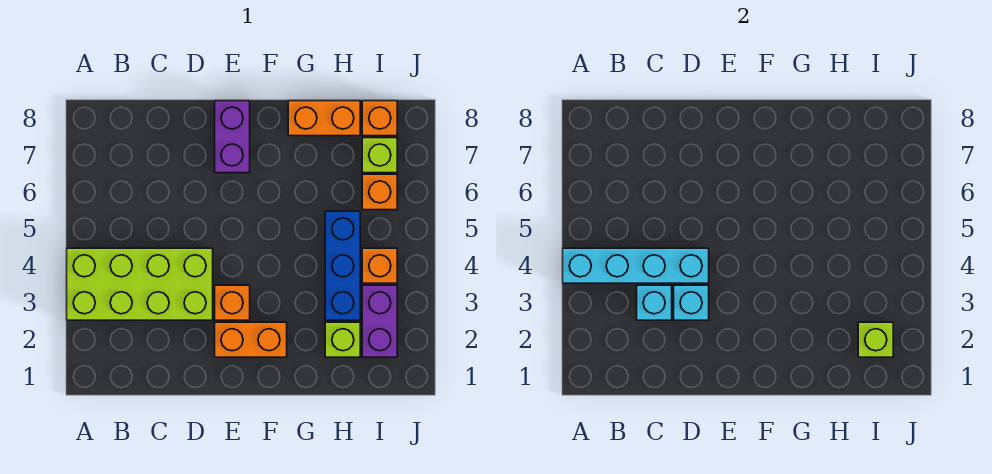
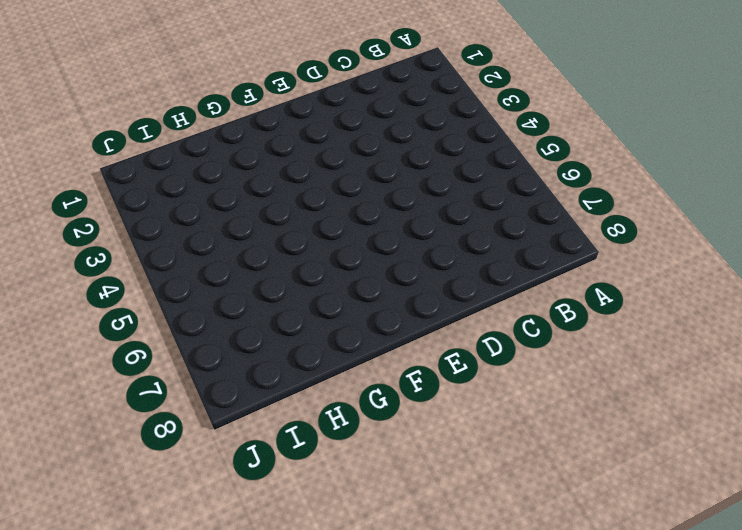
none -> lime 2x4 brick [67,248,213,320]
none -> orange 1x2 brick [215,322,287,357]
none -> orange 1x1 brick [215,285,250,320]

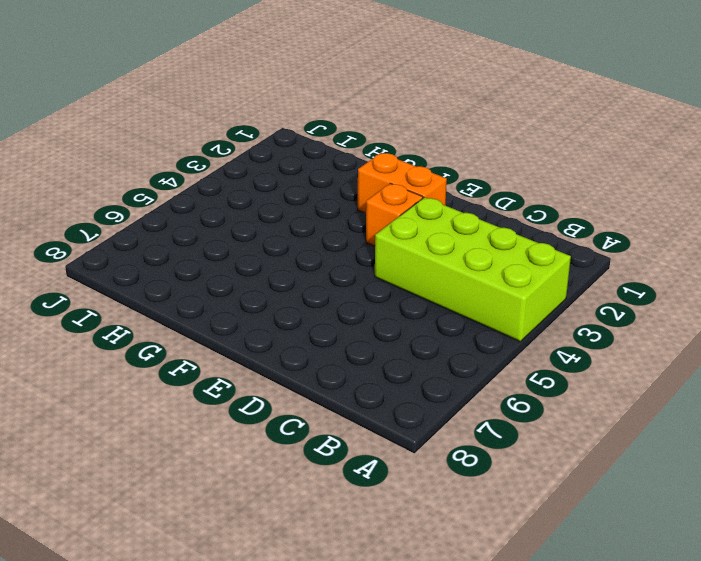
none -> purple 1x2 brick [215,101,250,173]
none -> orange 1x2 brick [288,101,360,136]
none -> lime 1x1 brick [325,322,360,357]

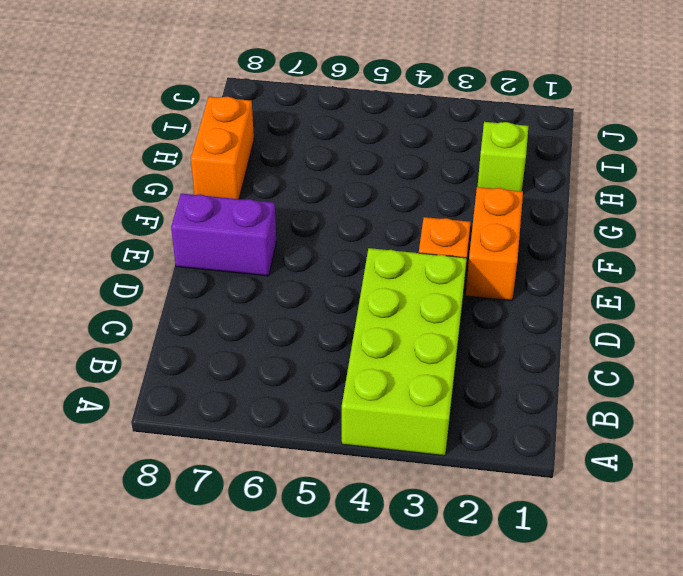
none -> blue 1x3 brick [325,211,360,320]
none -> purple 1x2 brick [362,285,397,357]
none -> orange 1x1 brick [362,248,397,283]

